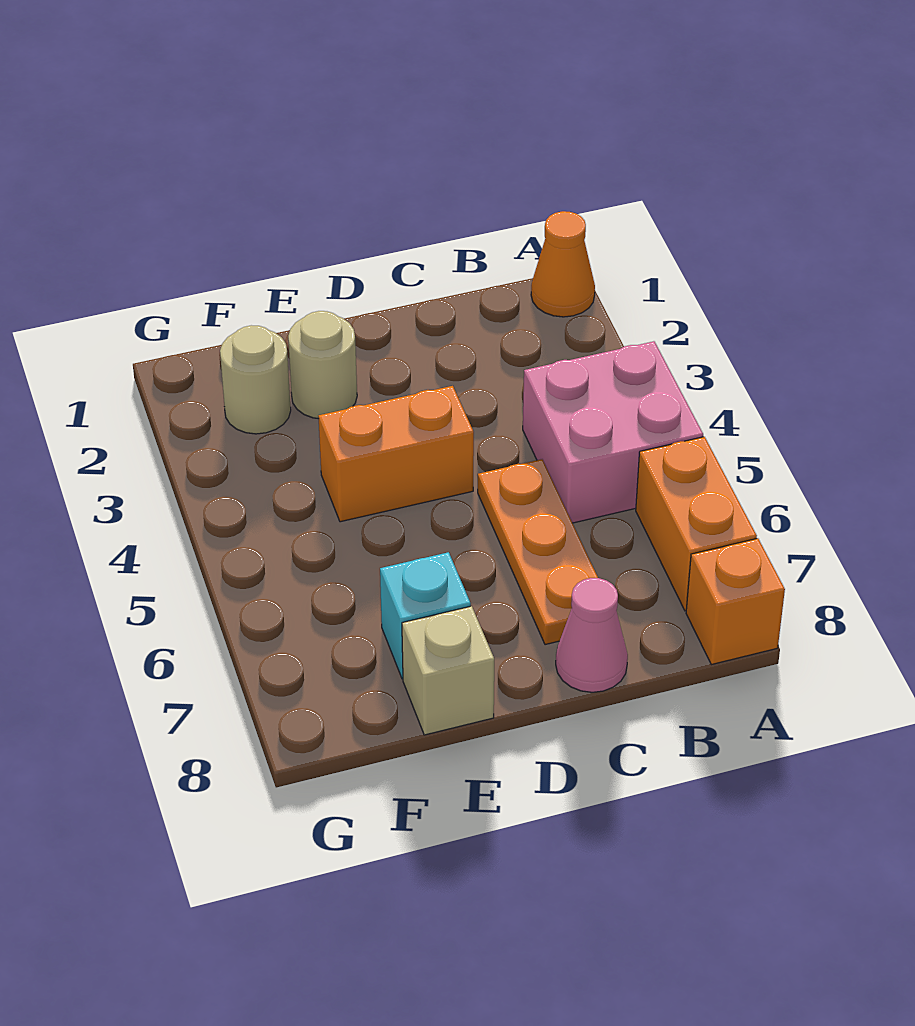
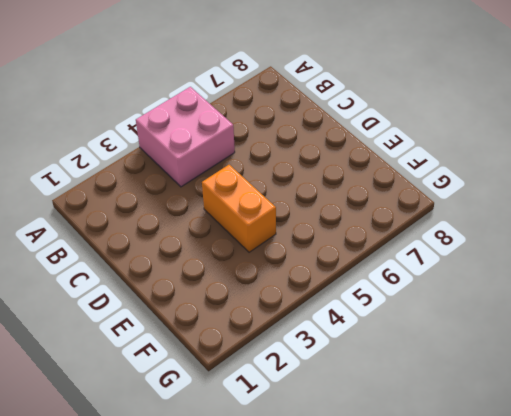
none -> orange 1x1 cone [531,211,595,317]
none -> orange 1x2 brick [636,437,757,611]

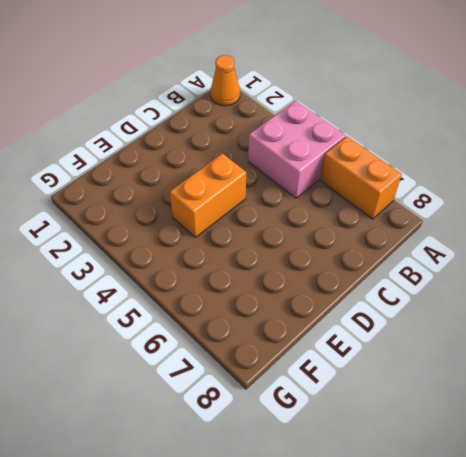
none -> orange 1x1 brick [686,538,785,665]
none -> orange 1x3 plate [478,459,598,645]

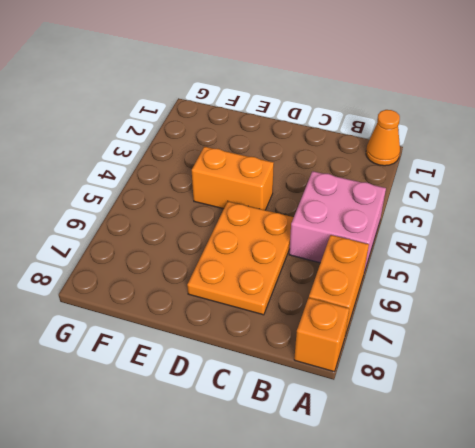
orange 2x3 plate [187,201,294,315] -> orange 1x3 plate [478,459,598,645]
none -> pink 1x1 cone [556,578,628,692]
none -> tan 1x1 round brick [288,311,357,419]

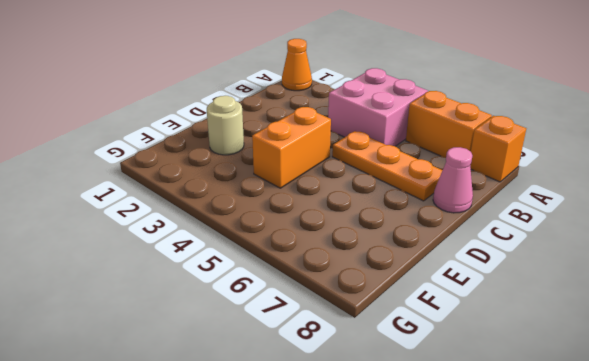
none -> cyan 1x1 brick [380,552,471,679]
none -> tan 1x1 brick [402,606,494,735]

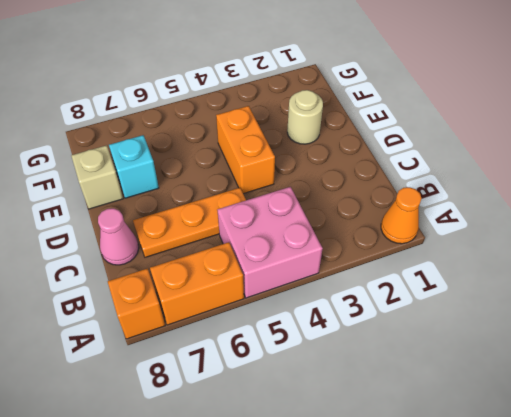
none -> tan 1x1 round brick [220,325,291,434]

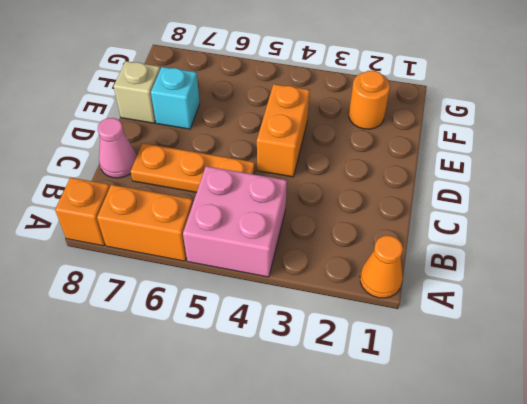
orange 1x1 round brick [349,71,390,129] -> tan 1x1 round brick [220,325,291,434]
none -> tan 1x1 round brick [288,311,357,419]

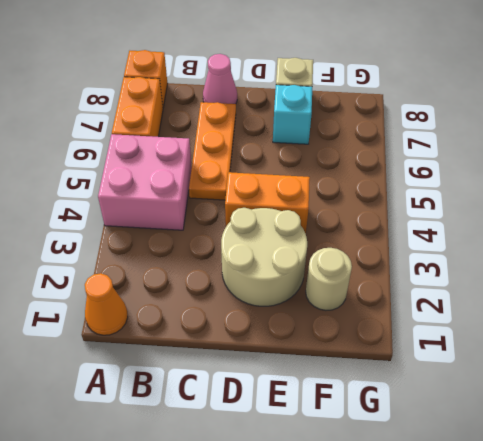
tan 2x2 round brick [221,208,307,306] -> tan 1x1 round brick [288,311,357,419]

